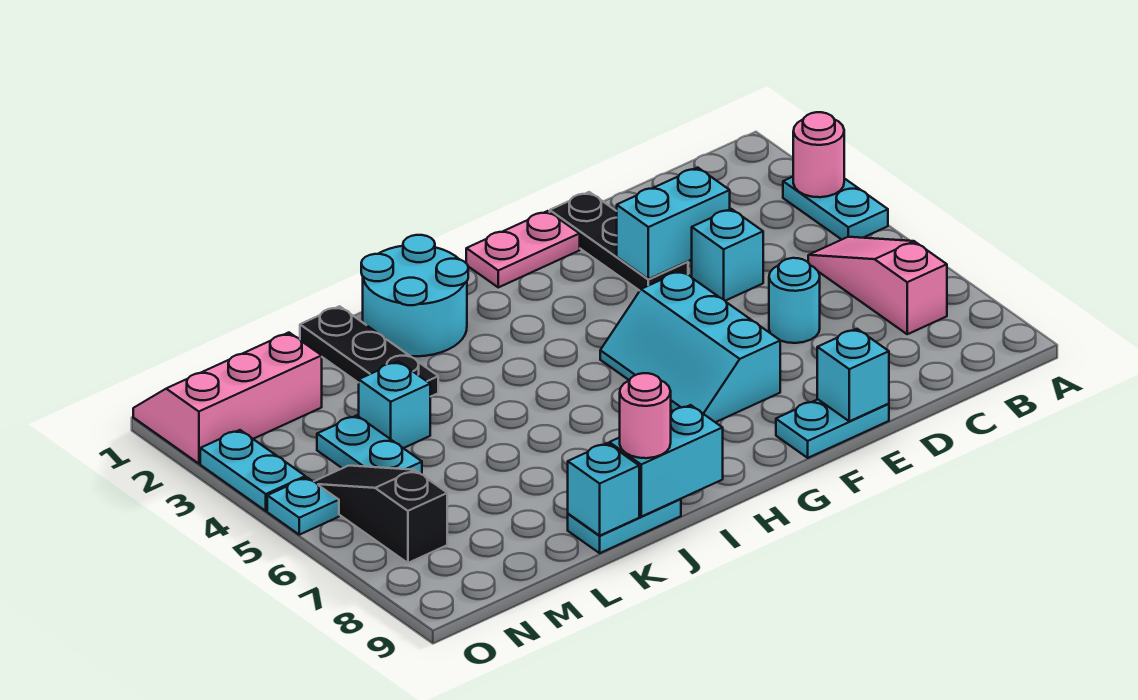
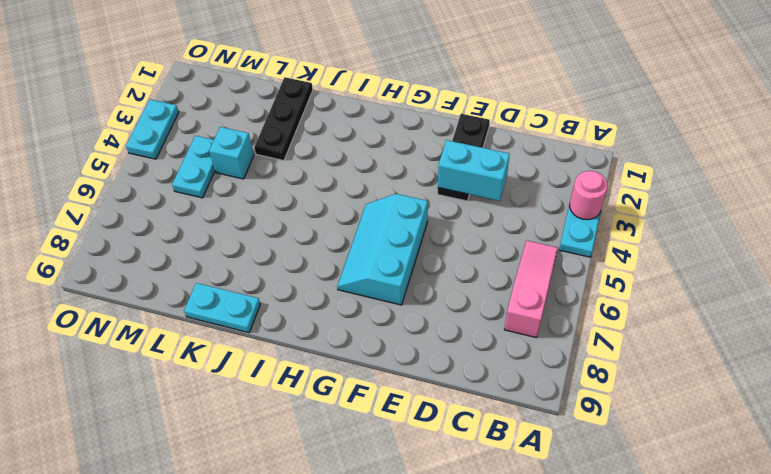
none -> cyan 1x1 brick [692,209,763,301]
none -> cyan 1x1 round brick [769,258,820,343]
none -> cyan 1x2 plate [776,399,889,458]

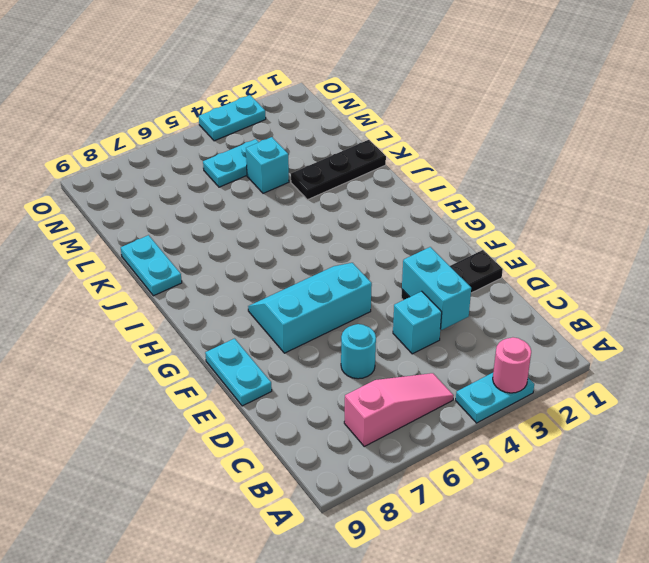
none -> pink 1x2 plate [466,211,580,287]
none -> cyan 2x2 round brick [361,235,468,356]
none -> pink 2x3 slope [133,333,322,464]

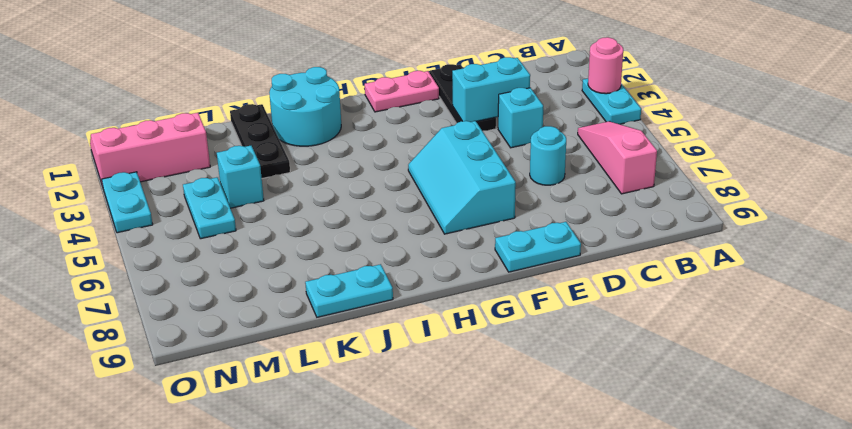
none -> black 1x3 slope [314,466,447,563]
none -> cyan 1x1 plate [267,477,339,535]
none -> cyan 1x1 brick [817,329,889,421]

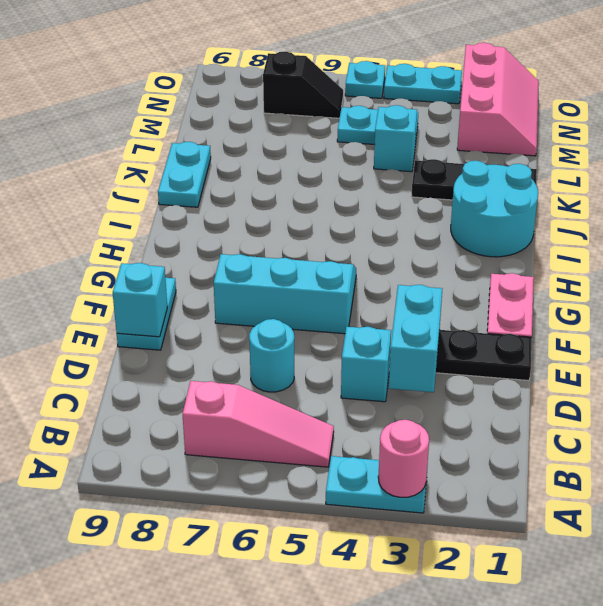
black 1x2 slope [263,52,343,118] -> black 1x3 slope [314,466,447,563]
none -> cyan 1x2 brick [609,405,723,517]
none -> cyan 1x1 brick [568,443,639,536]
none -> pink 1x1 round brick [620,373,671,458]

